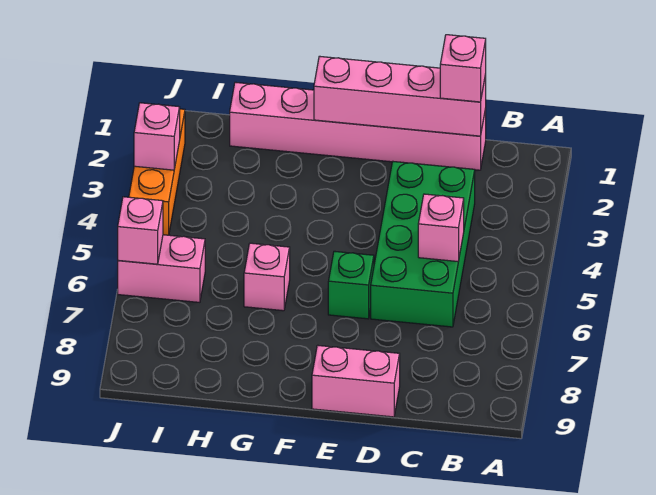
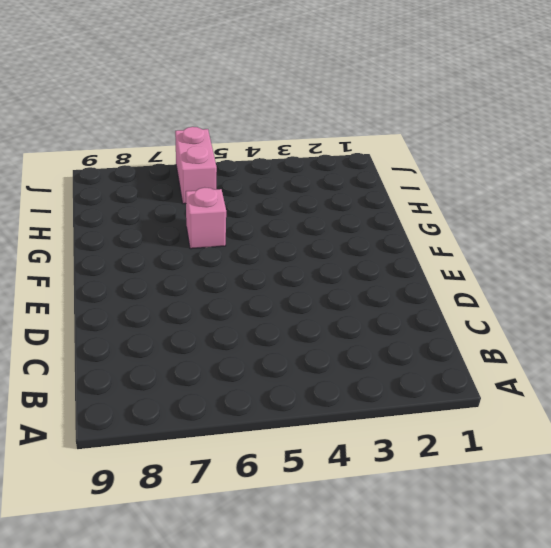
none -> pink 1x6 brick [230,82,486,170]
none -> green 2x4 brick [371,161,475,327]
none -> pink 1x2 brick [312,345,400,417]

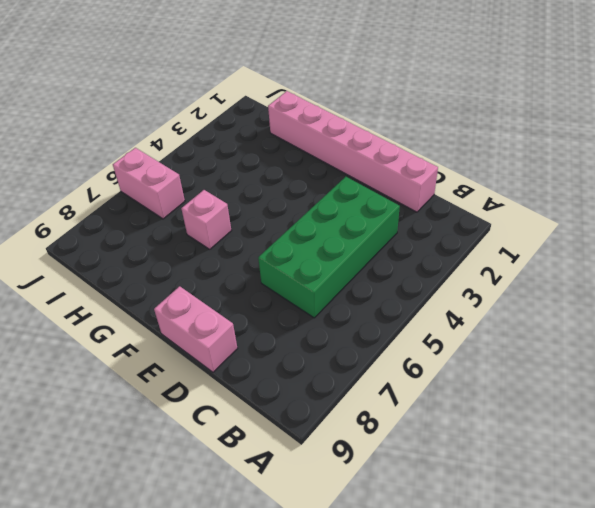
none -> green 1x1 brick [328,251,374,319]
none -> orange 1x3 brick [129,109,185,235]
none -> pink 1x4 brick [314,56,486,136]

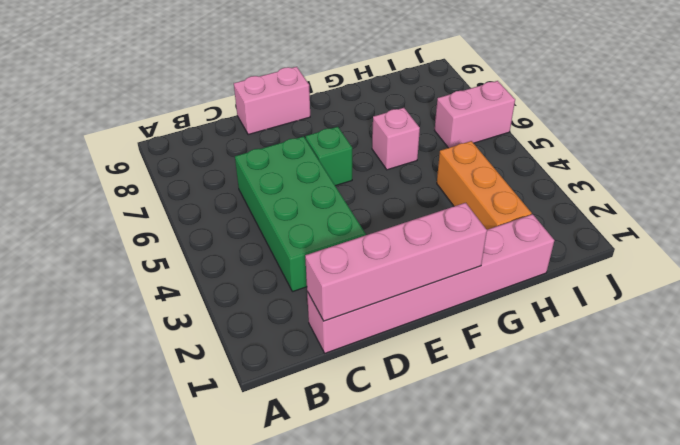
orange 1x3 brick [437,141,532,230] -> orange 1x3 brick moved to [129,109,185,235]
none -> pink 1x1 brick [418,194,464,262]
none -> pink 1x1 brick [134,103,180,170]
none -> pink 1x1 brick [118,197,163,264]

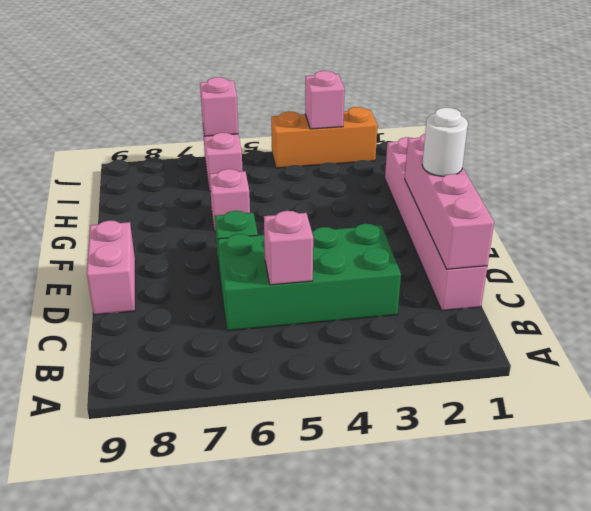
white 1x1 round brick [422,108,468,176] -> none
none -> pink 1x1 brick [440,35,486,102]

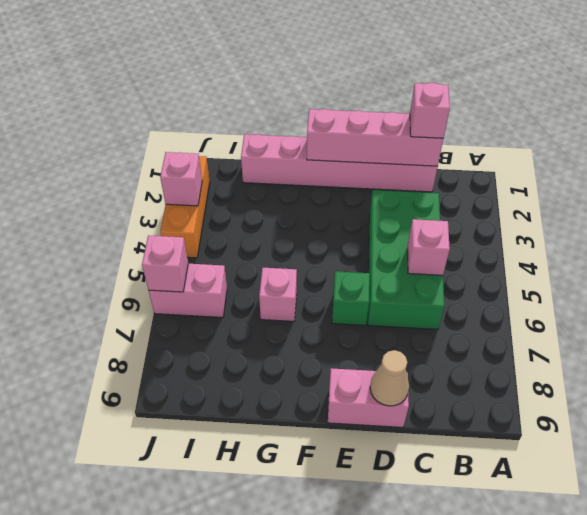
tan 1x1 cone [370,350,409,406] -> none

